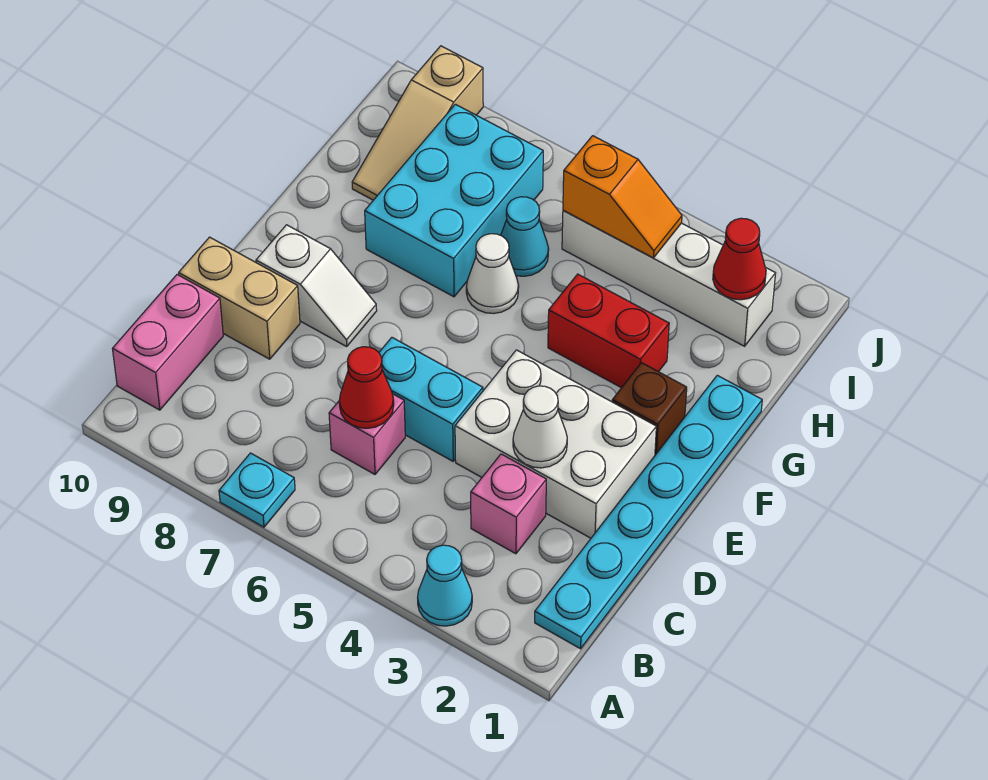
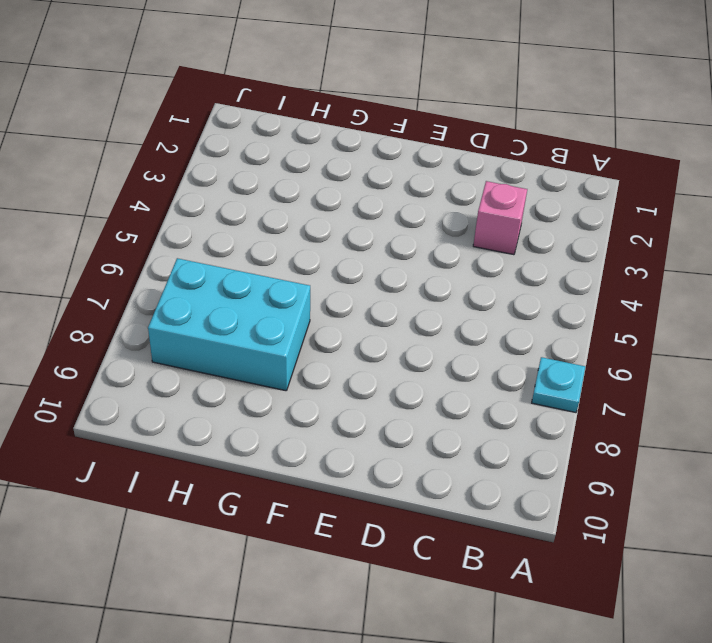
none -> cyan 1x1 cone [418,545,472,626]
none -> cyan 1x6 plate [535,375,762,649]
none -> pink 1x2 brick [113,275,223,410]

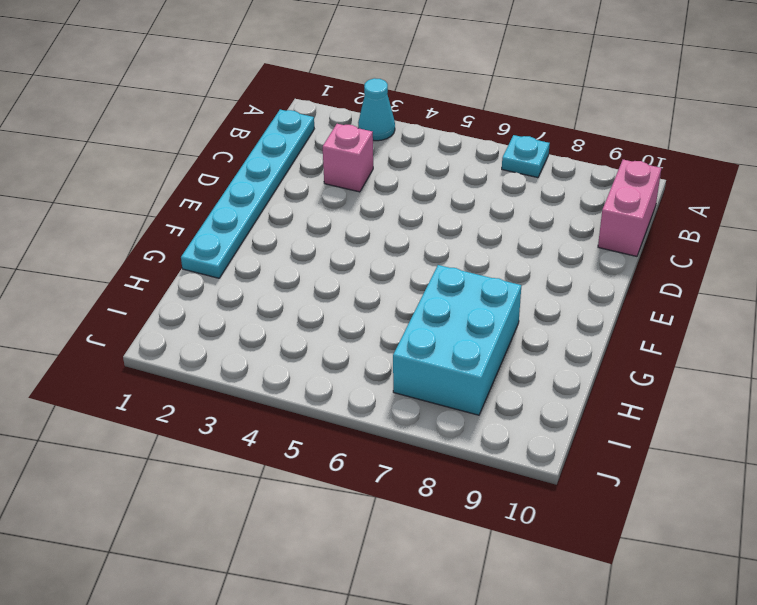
none -> pink 1x1 brick [329,394,405,474]
none -> white 2x3 brick [455,350,656,538]
none -> cyan 1x2 brick [379,338,483,461]

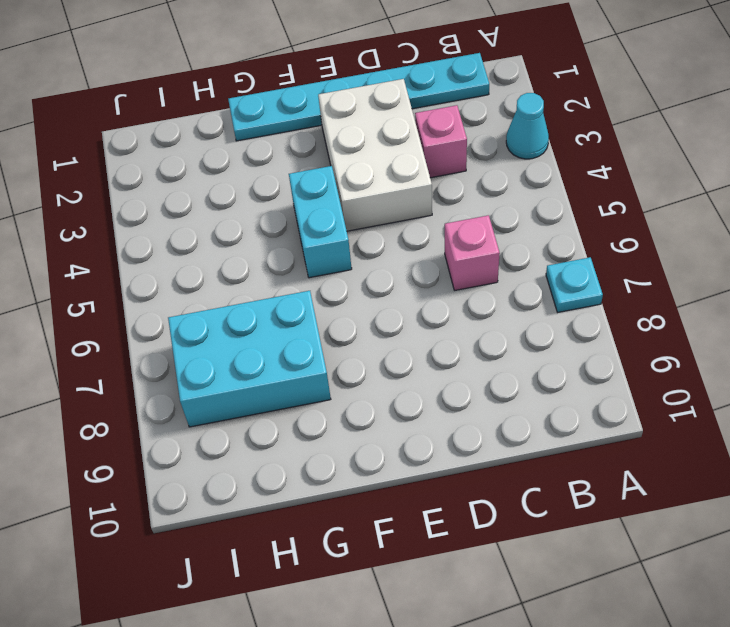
cyan 1x2 brick [289,166,352,278] -> cyan 1x2 brick moved to [379,338,483,461]
none -> pink 1x2 brick [113,275,223,410]
none -> tan 1x2 brick [179,237,300,359]
none -> white 1x2 slope [256,225,377,347]

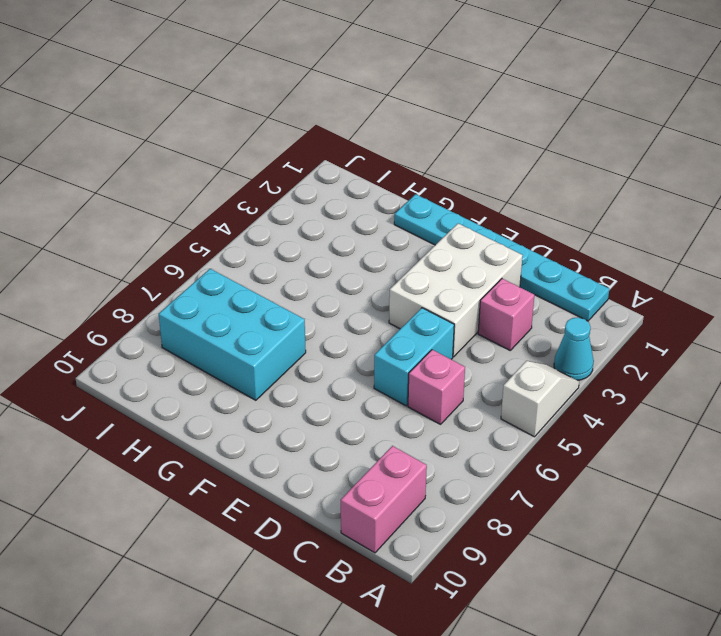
white 1x2 slope [501,361,579,437] -> white 1x2 slope moved to [256,225,377,347]
pink 1x2 brick [341,446,427,553] -> pink 1x2 brick turned to [113,275,223,410]
none -> cyan 1x1 plate [219,453,295,527]
none -> tan 1x2 brick [179,237,300,359]
none -> brown 1x1 brick [612,363,687,455]

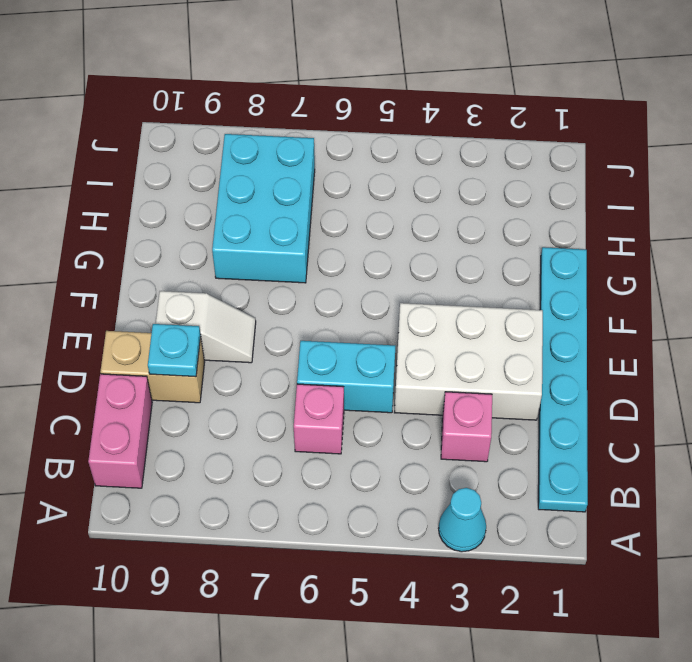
cyan 1x1 plate [148,324,201,377] -> cyan 1x1 plate moved to [219,453,295,527]
none -> brown 1x1 brick [612,363,687,455]
none -> red 1x2 brick [548,274,669,388]
none -> white 1x1 cone [466,234,519,313]

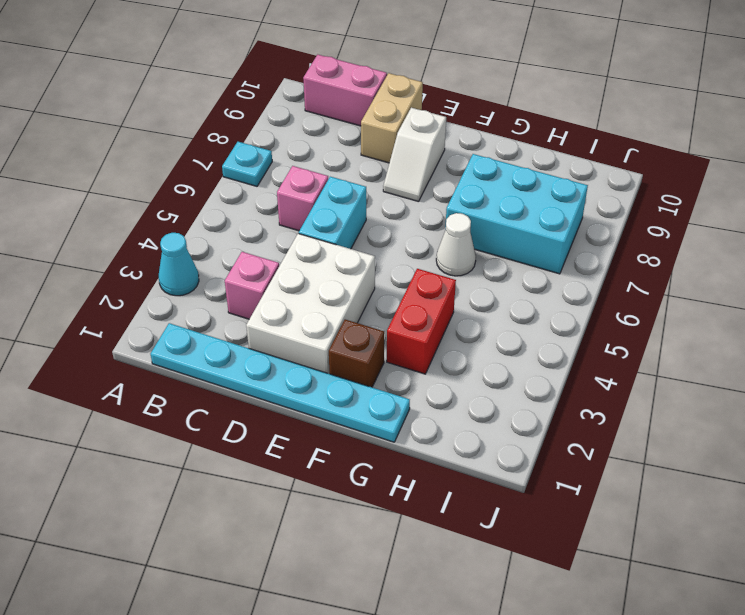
none -> cyan 1x1 cone [501,197,549,276]
none -> tan 1x3 slope [352,46,483,200]
none -> white 1x4 brick [562,211,776,346]

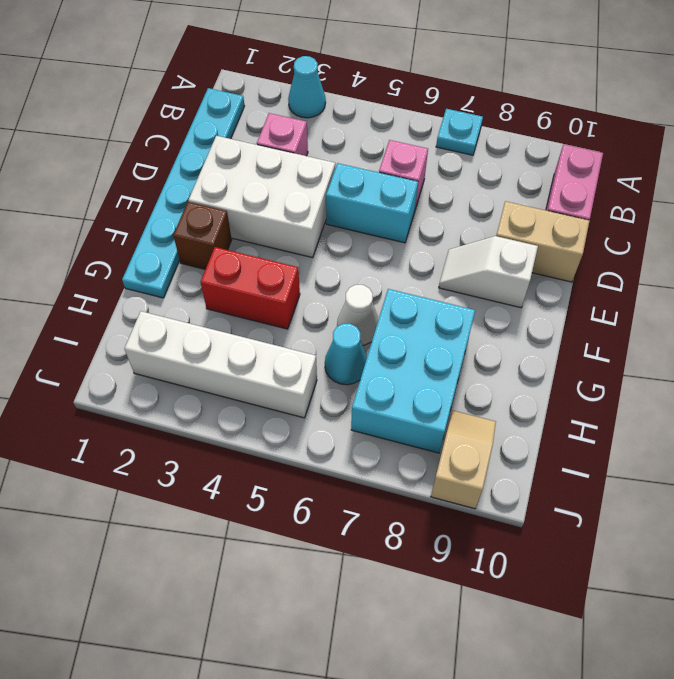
tan 1x2 slope [431,411,496,509] -> tan 1x3 slope [352,46,483,200]
none -> red 1x1 cone [339,347,394,428]
none -> white 1x1 cone [513,386,567,468]
none -> red 1x1 cone [713,218,766,300]

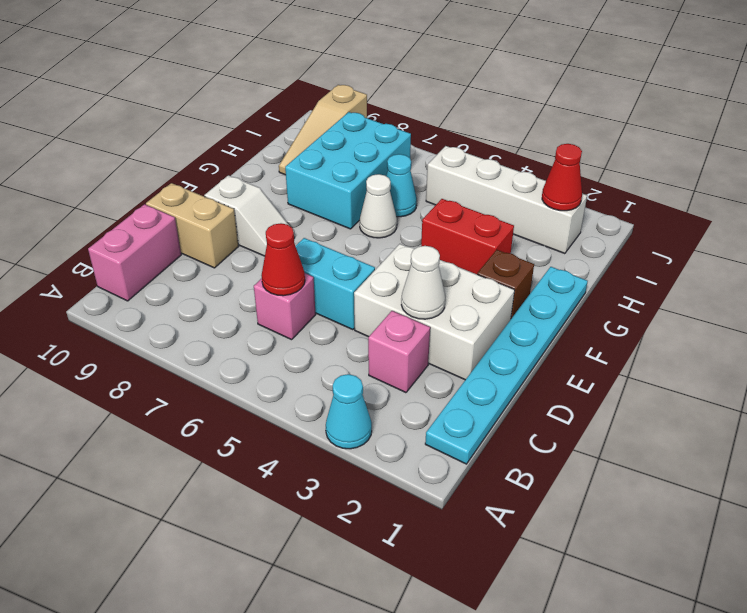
none -> cyan 1x1 plate [219,453,295,527]
none -> orange 1x2 slope [563,136,682,258]

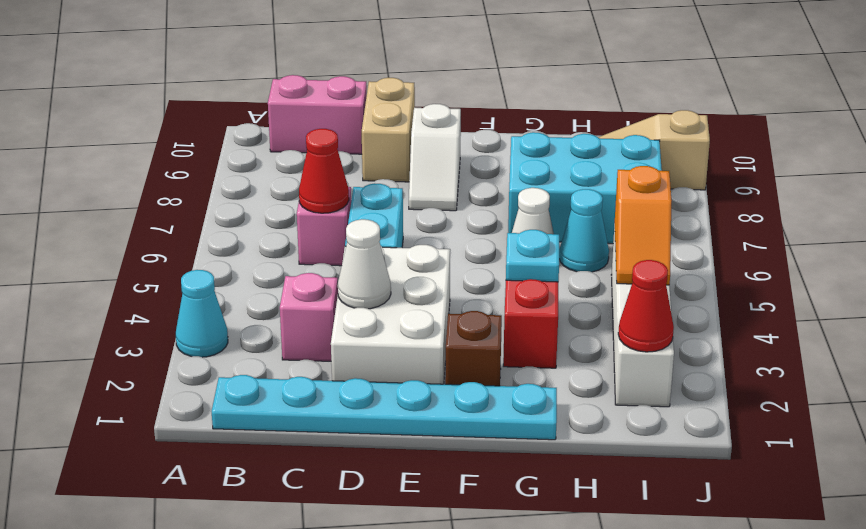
cyan 1x1 plate [506,230,559,282] -> cyan 1x1 plate moved to [219,453,295,527]

